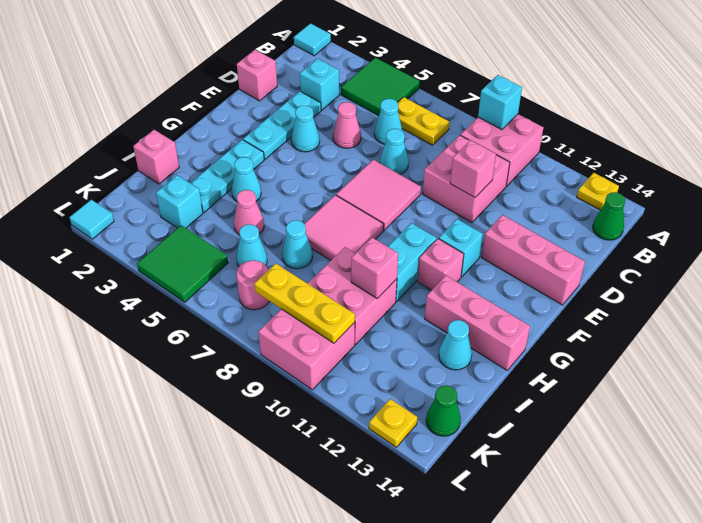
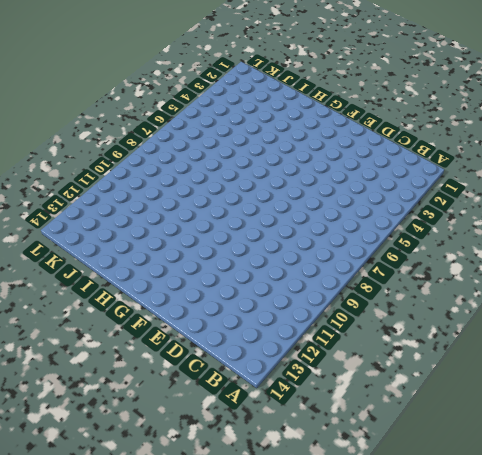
none -> cyan 1x1 tile [294,24,331,56]
none -> green 2x2 tile [341,58,419,116]
none -> pink 2x2 brick [461,114,543,186]
none -> yellow 1x1 plate [577,173,619,210]

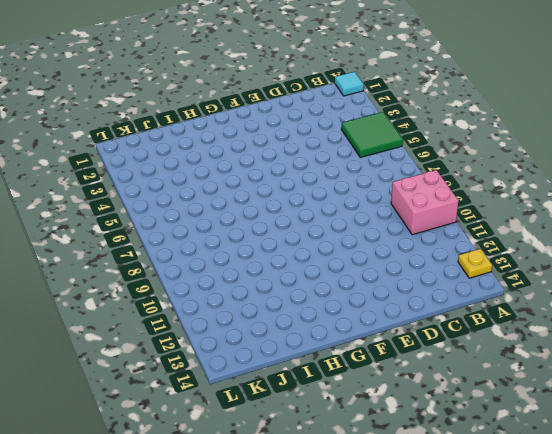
none -> yellow 1x2 plate [398,97,450,145]
none -> green 1x1 cone [593,192,625,240]
none -> cyan 1x1 brick [300,58,339,110]
none -> cyan 1x1 cone [374,99,402,144]

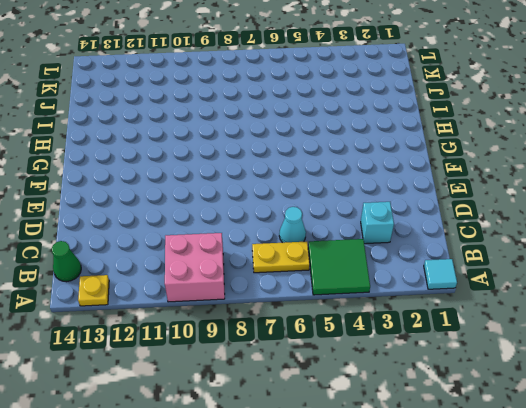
none -> pink 2x2 brick [423,135,510,222]
none -> pink 1x1 brick [237,50,277,101]
none -> cyan 1x3 plate [243,91,321,159]
none -> pink 1x1 cone [333,102,361,148]

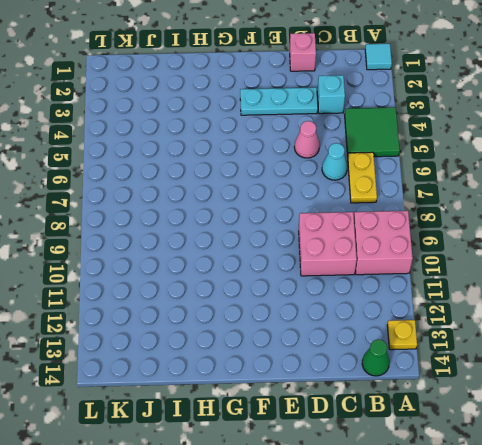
none -> cyan 1x1 cone [380,129,409,174]
none -> cyan 1x1 cone [291,105,320,152]
none -> pink 2x2 tile [336,160,421,230]
none -> pink 1x3 brick [482,215,585,305]

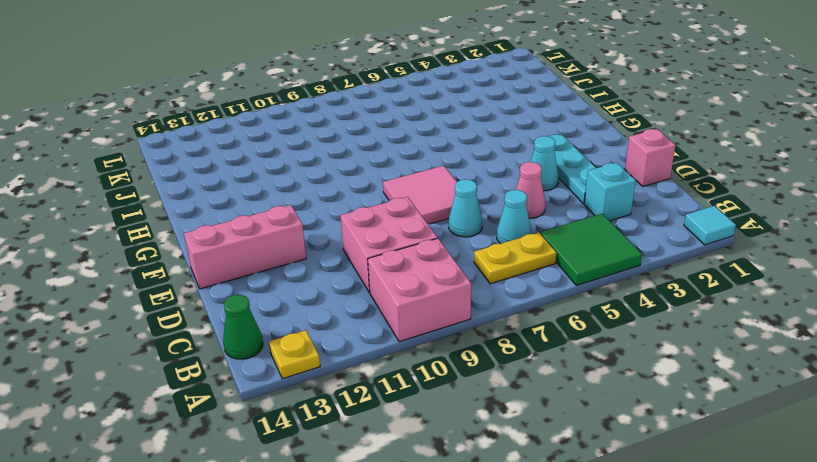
none -> cyan 1x1 brick [439,219,483,277]
none -> cyan 1x3 plate [191,140,264,212]
none -> pink 2x2 tile [305,195,384,260]
none -> cyan 1x2 brick [388,223,437,301]

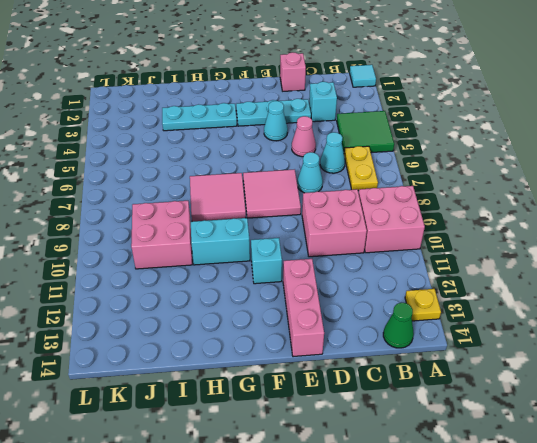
none -> pink 1x1 brick [418,239,464,290]
none -> cyan 1x1 cone [232,157,261,202]
none -> pink 1x3 brick [425,275,530,370]
none -> pink 1x1 brick [133,130,179,184]

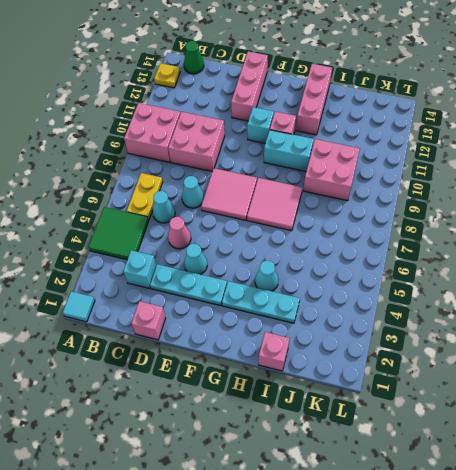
none -> pink 1x1 cone [234,190,264,235]
none -> cyan 1x1 cone [282,220,313,269]
none -> cyan 1x1 cone [439,320,472,370]
none -> cyan 1x1 brick [156,175,203,228]

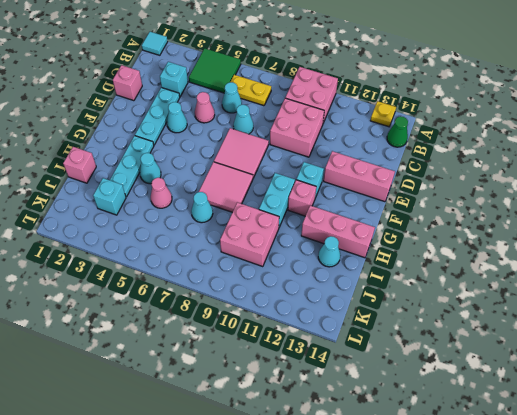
none -> cyan 1x1 cone [236,224,267,267]
none -> green 2x2 tile [137,225,228,302]
none -> pink 1x1 round brick [236,260,269,310]
none -> pink 2x2 brick [258,309,355,390]

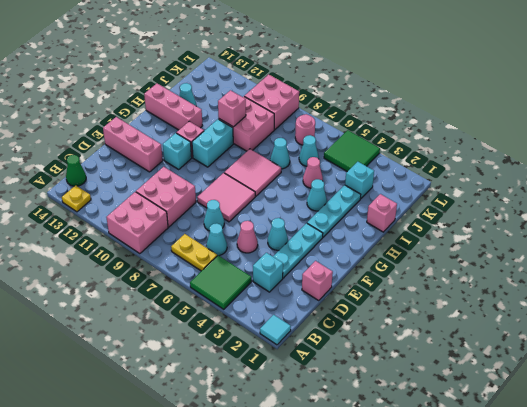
none -> green 1x1 cone [426,385,461,436]
none -> cyan 1x1 tile [70,200,114,239]
none -> yellow 1x1 plate [369,399,417,447]
none -> cyan 1x1 brick [478,75,522,130]

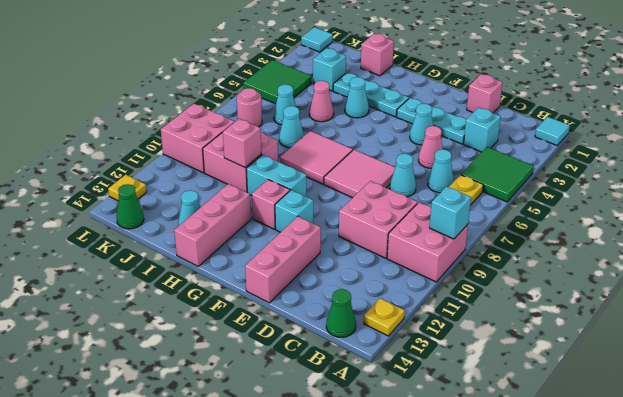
none -> pink 1x1 brick [450,140,496,198]
none -> yellow 1x3 plate [254,263,355,343]

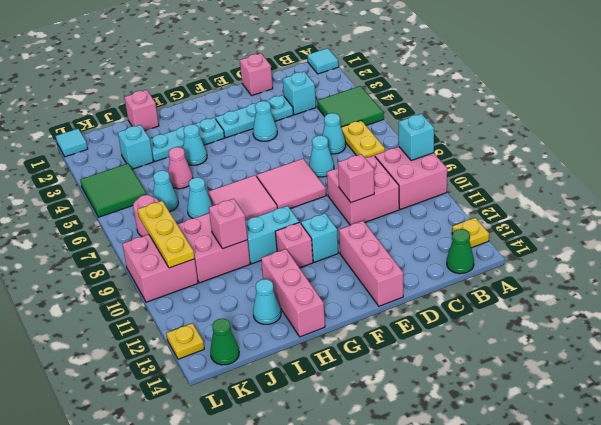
none -> pink 1x1 cone [333,102,361,148]

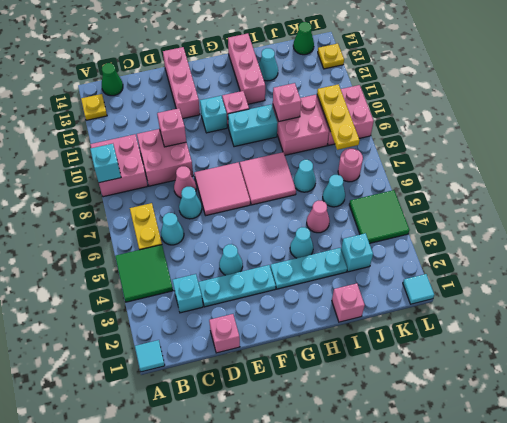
pink 1x1 cone [174,166,196,198] -> pink 1x1 cone moved to [333,102,361,148]

